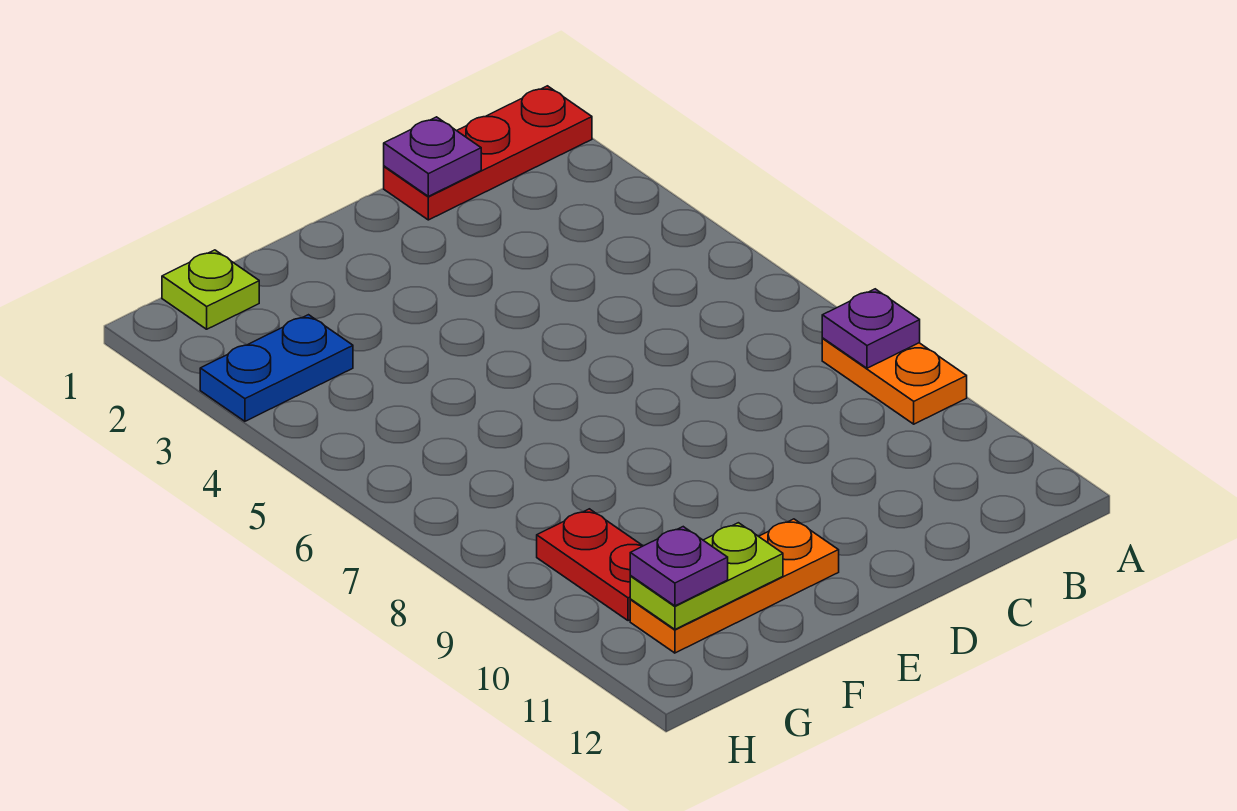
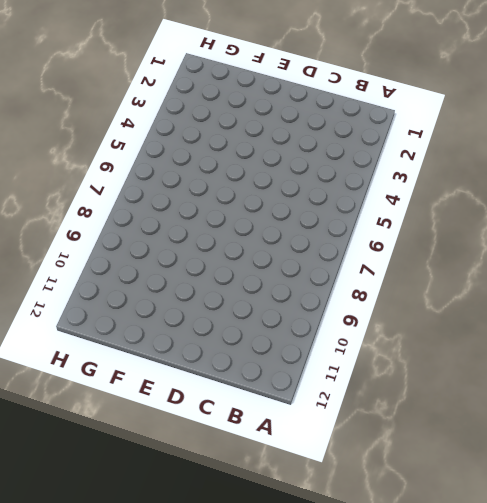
none -> red 1x3 plate [384,86,592,220]
none -> orange 1x2 plate [822,338,967,424]

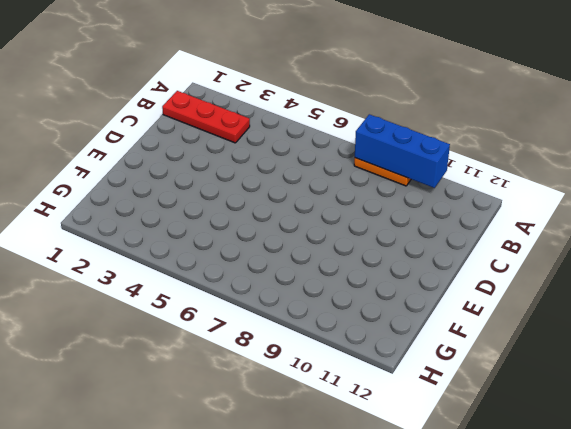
blue 1x3 brick [355,114,450,188] -> purple 1x1 plate [822,289,920,368]
red 1x3 plate [162,91,250,143] -> red 1x3 plate turned to [384,86,592,220]
none -> orange 1x3 plate [630,519,839,653]
none -> lime 1x1 plate [162,250,259,329]

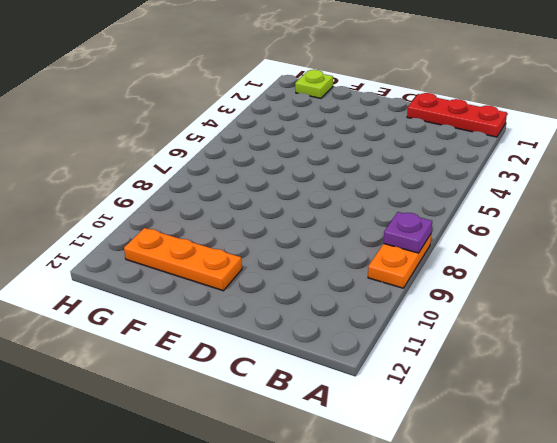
none -> blue 1x2 plate [200,315,353,421]
none -> red 1x2 plate [537,509,643,621]

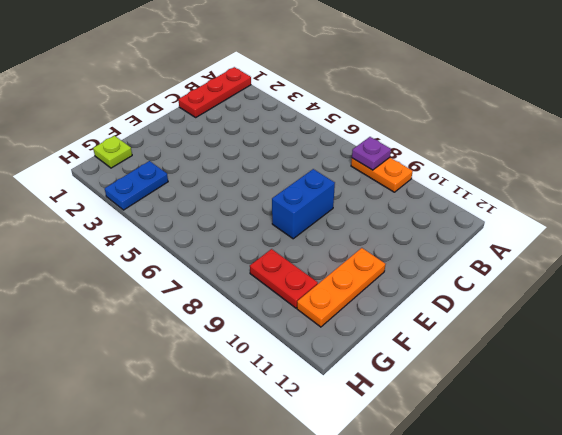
blue 1x2 brick [272,169,335,239] -> none
none -> purple 1x1 plate [384,117,481,196]
none -> lime 1x2 plate [630,523,783,629]

